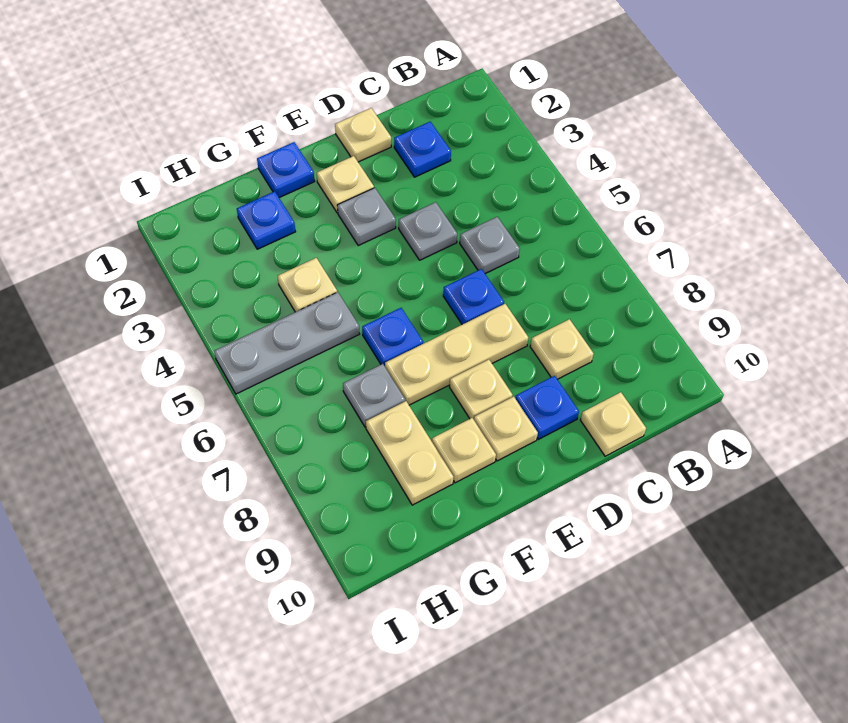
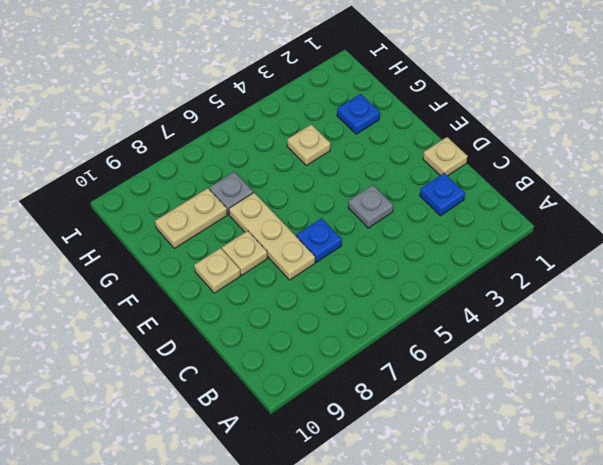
none -> grey 1x1 plate [460,217,520,274]
none -> tan 1x1 plate [530,319,594,379]
none -> tan 1x1 plate [581,392,646,456]

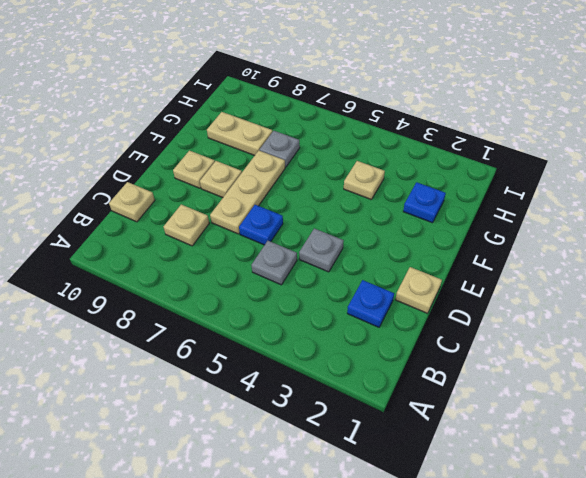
none -> blue 1x1 plate [515,376,579,439]
none -> tan 1x1 plate [317,156,374,213]
none -> grey 1x1 plate [337,188,396,245]

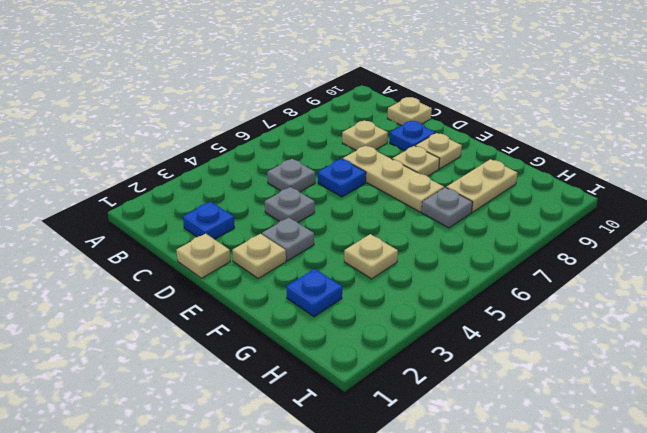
none -> blue 1x1 plate [257,142,315,198]
none -> blue 1x1 plate [362,308,423,366]
none -> tan 1x1 plate [432,418,496,483]

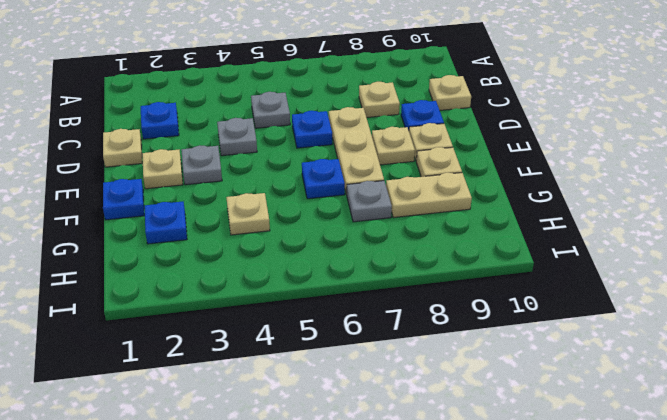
none -> grey 1x3 plate [214,292,360,394]

